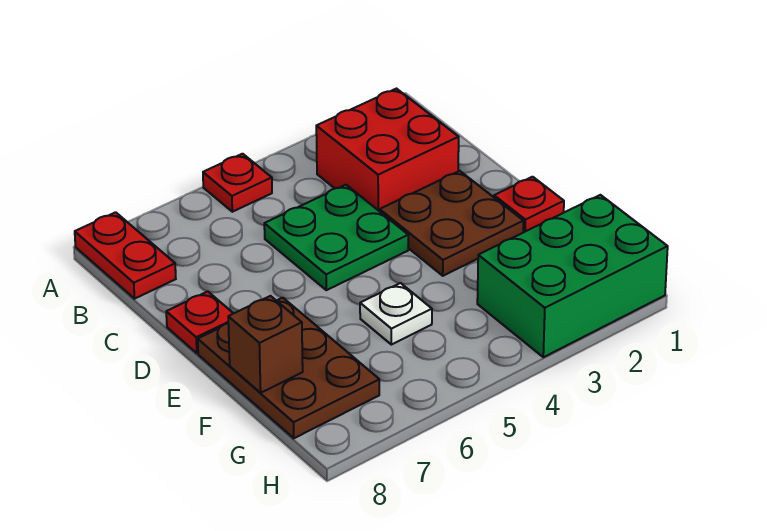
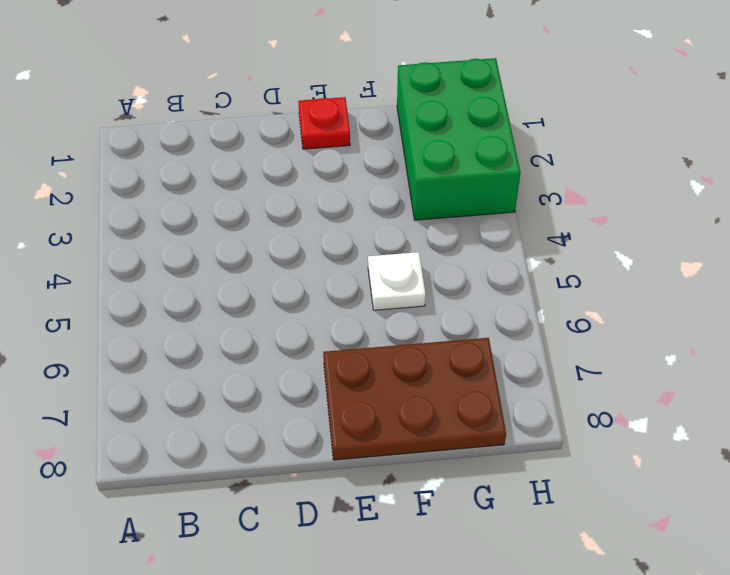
none -> red 1x1 plate [203,154,272,212]
none -> red 1x2 plate [75,212,176,299]

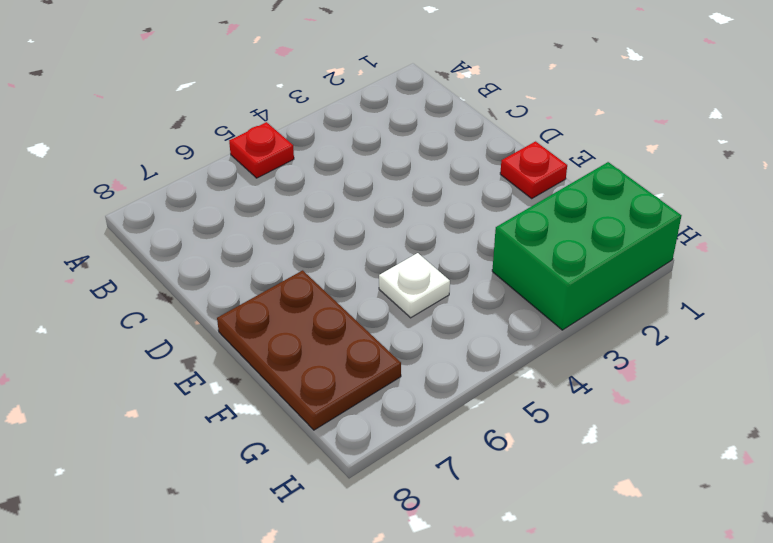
none -> red 1x2 plate [75,212,176,299]
none -> red 2x2 brick [316,89,459,211]

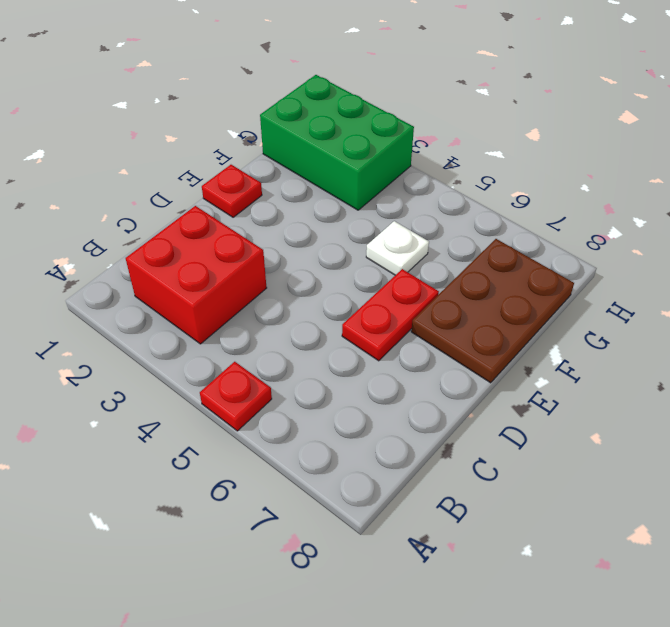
red 1x2 plate [342,269,439,361] -> red 1x2 plate moved to [75,212,176,299]
none -> green 2x2 plate [264,185,408,290]
none -> brown 2x2 plate [380,171,523,276]

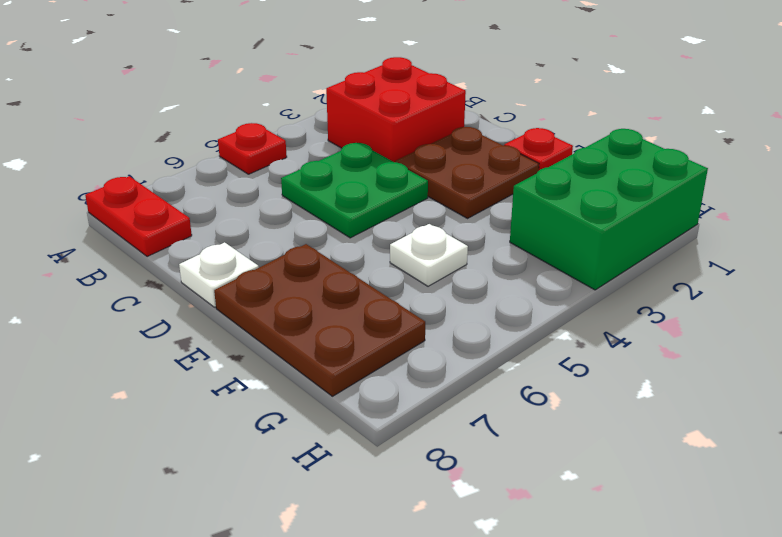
white 1x1 plate [179,242,259,307] -> red 1x1 plate [166,292,233,353]
none -> brown 1x1 brick [228,296,303,393]

